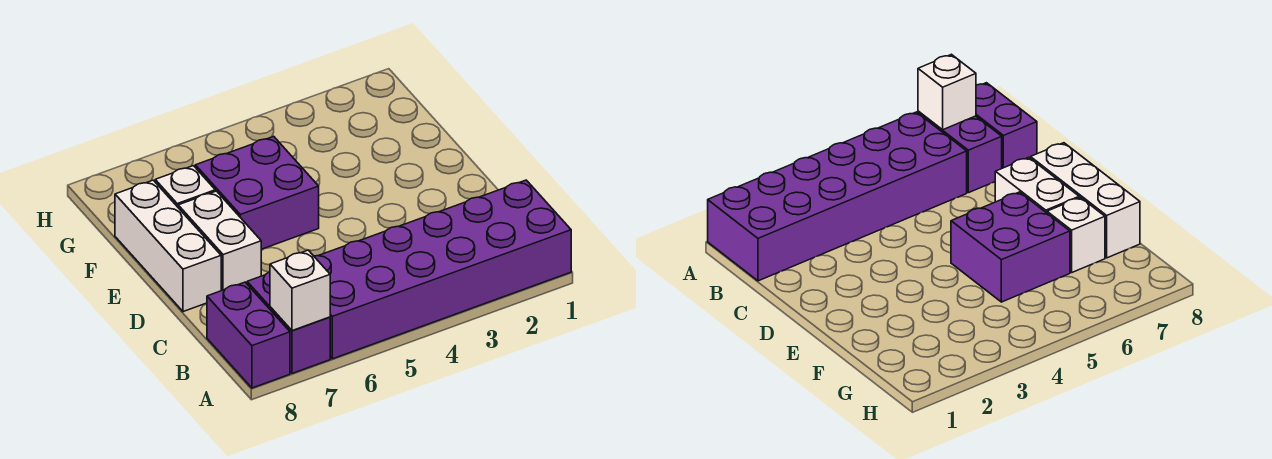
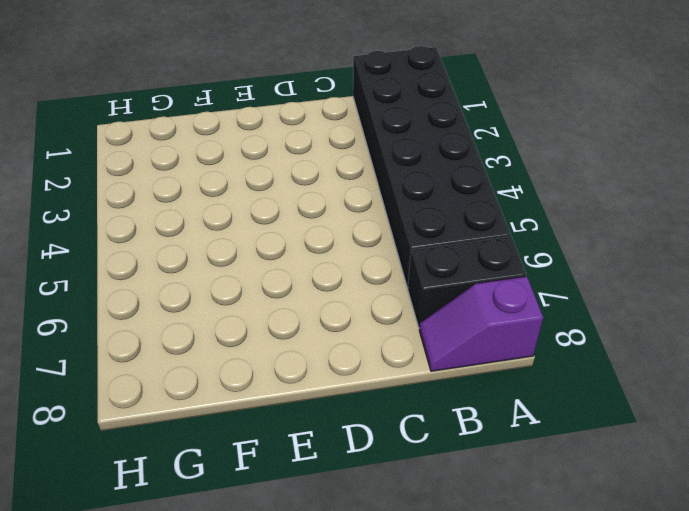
black 2x6 brick [353,46,511,288] -> purple 2x6 brick [314,180,571,359]
black 1x2 brick [408,237,526,327] -> purple 1x2 brick [247,272,330,373]
purple 1x2 slope [419,277,543,371] -> purple 1x2 brick [207,282,290,388]
none -> white 1x2 brick [178,191,261,291]
none -> white 1x3 brick [115,180,221,312]

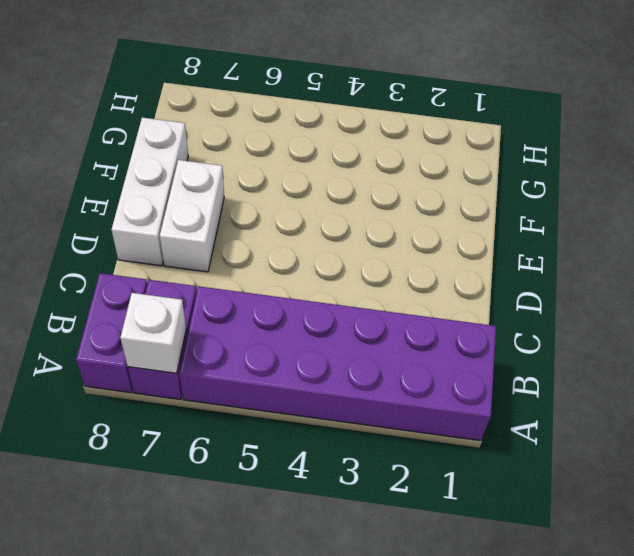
none -> purple 2x2 brick [195,136,319,249]
none -> white 1x1 brick [155,166,215,207]

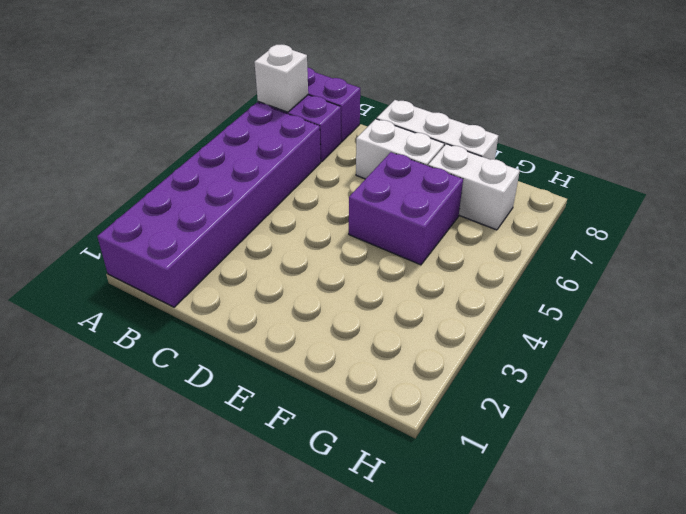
white 1x2 brick [428,144,520,230] -> white 1x1 brick [155,166,215,207]

